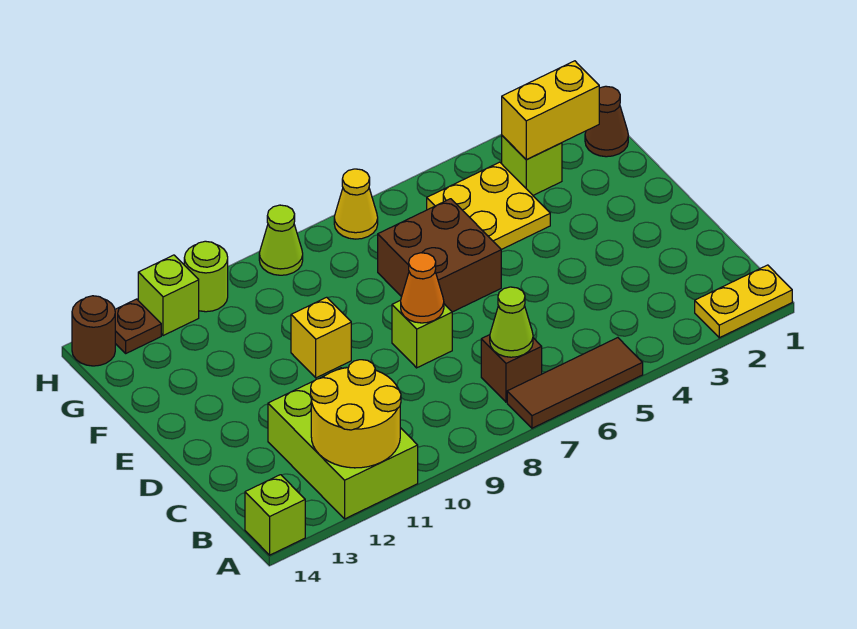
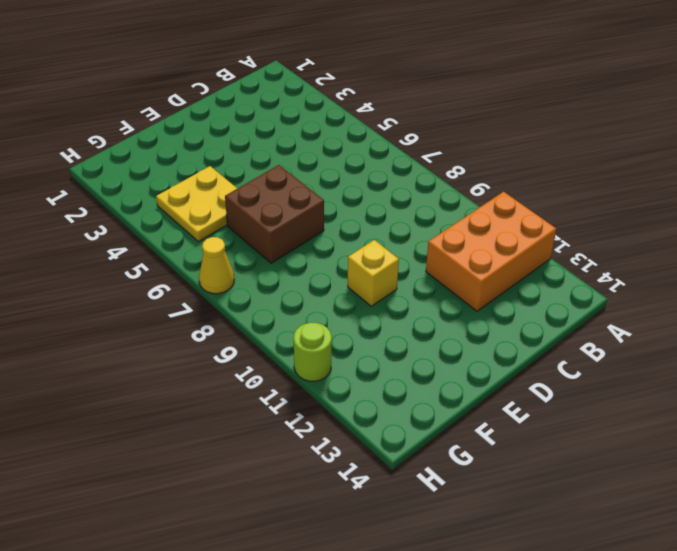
orange 2x3 brick [426,192,556,311] -> lime 2x3 brick [268,368,418,519]
none -> yellow 1x2 plate [695,265,792,338]
none -> brown 1x3 tile [507,338,643,428]
none -> lime 1x1 brick [245,475,305,555]

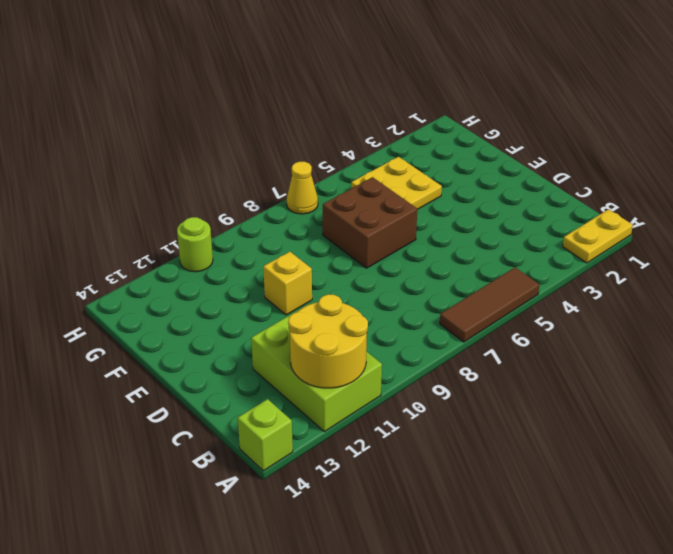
none -> brown 1x1 brick [481,335,542,402]
none -> lime 1x1 brick [392,300,452,368]
none -> brown 1x1 cone [585,86,628,157]

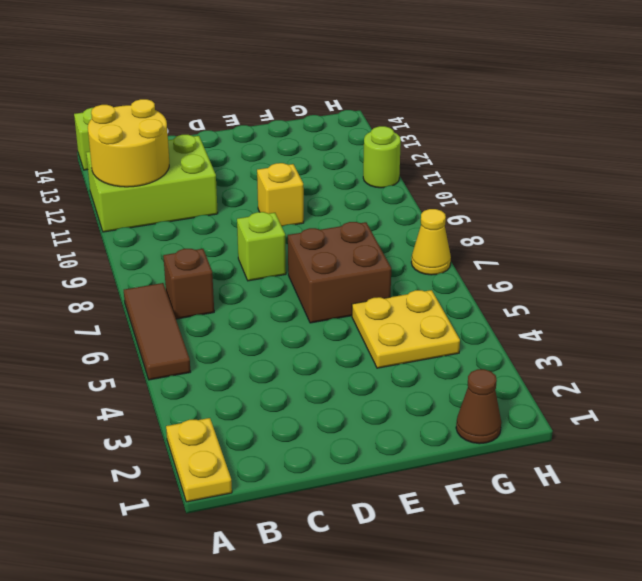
none -> lime 1x1 brick [502,136,562,195]
none -> lime 1x1 cone [259,205,303,275]
none -> lime 1x1 brick [138,255,199,336]

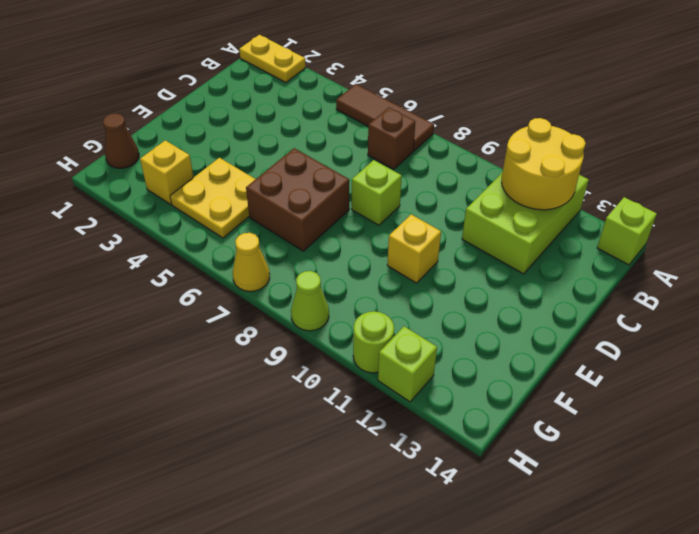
yellow 1x1 brick [140,140,194,204] -> lime 1x1 brick [502,136,562,195]
none -> brown 1x1 plate [115,299,161,353]
none -> brown 1x1 round brick [72,296,115,366]
none -> lime 1x1 cone [490,287,533,357]

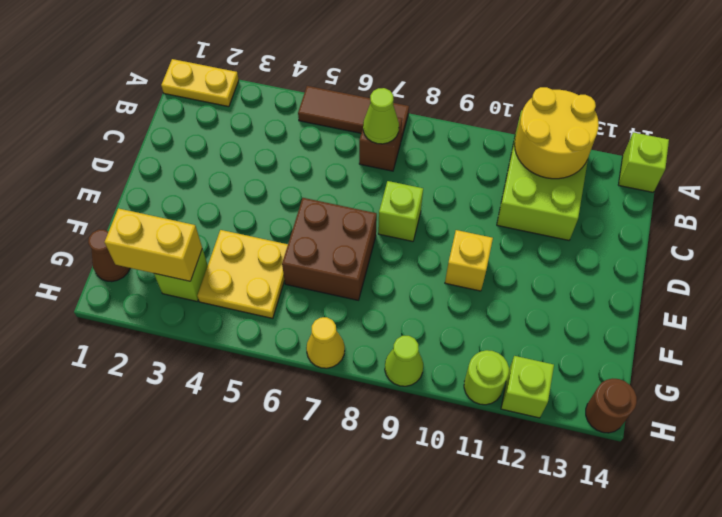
none -> brown 1x1 plate [115,299,161,353]
none -> orange 1x1 cone [401,253,444,323]

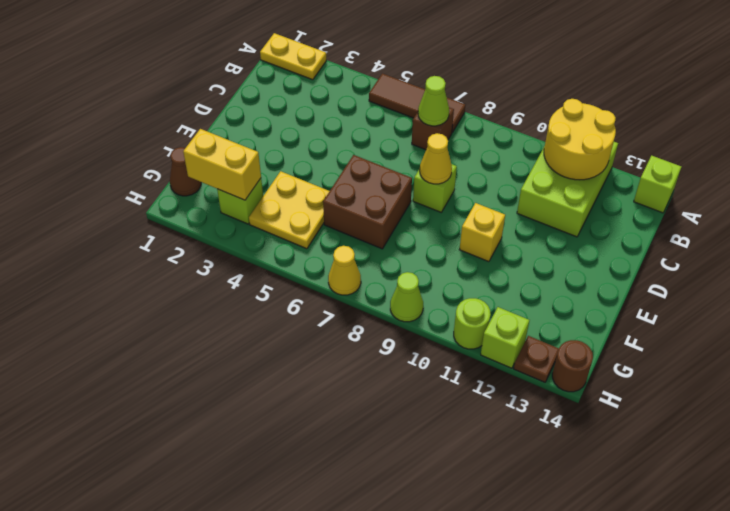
yellow 1x1 cone [420,133,452,184] -> orange 1x1 cone [401,253,444,323]

